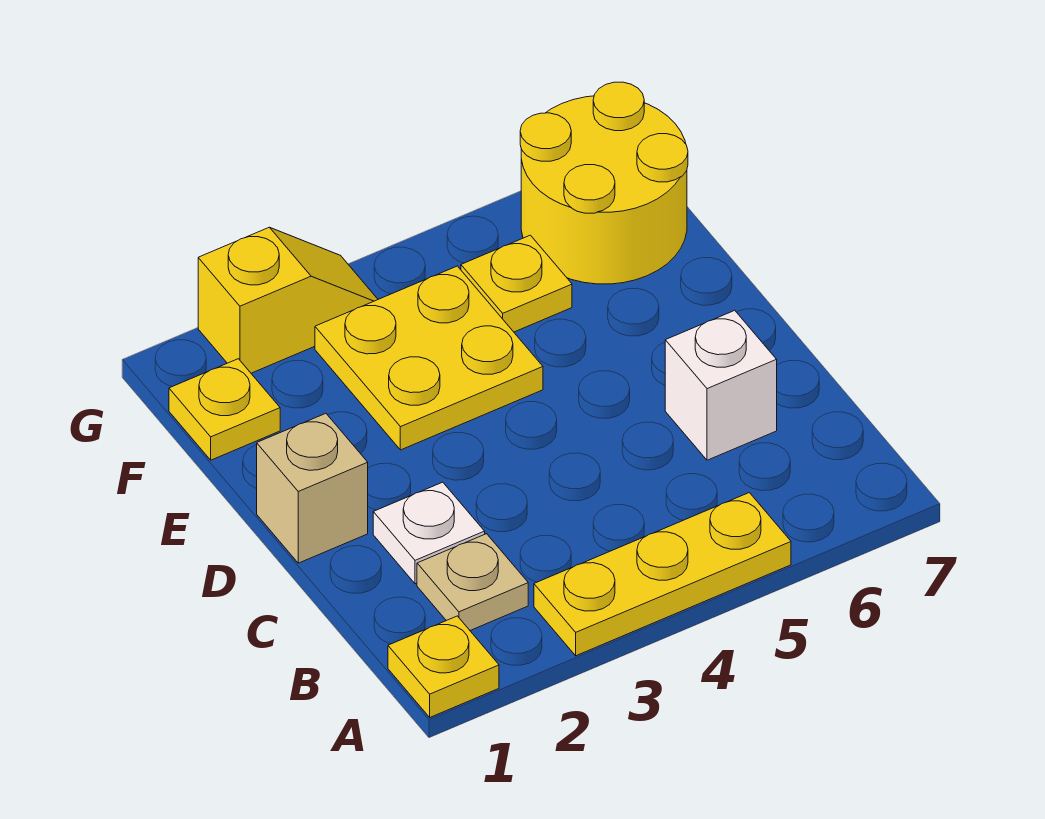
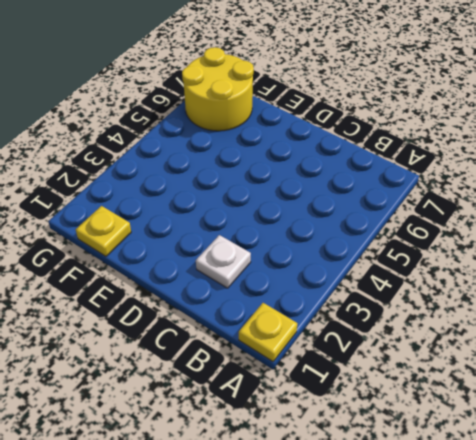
none -> yellow 1x3 plate [534,493,791,656]
none -> tan 1x1 plate [417,534,528,630]

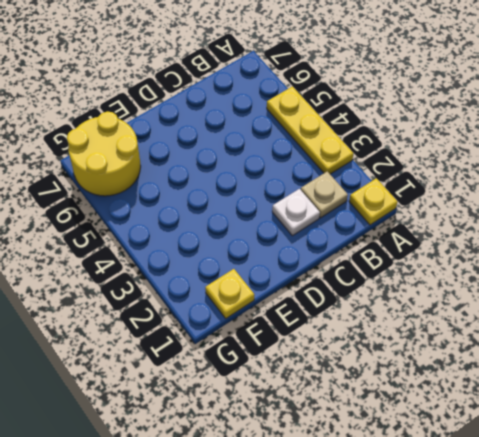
none -> white 1x1 brick [665,310,777,460]
none -> tan 1x1 brick [257,413,368,563]

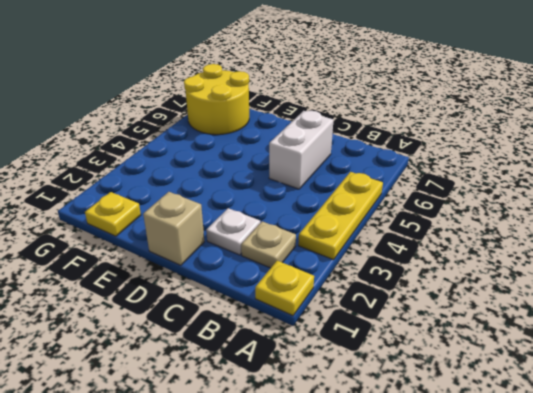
white 1x2 brick [269,111,333,189] -> white 1x1 brick [665,310,777,460]
none -> yellow 2x2 plate [315,266,543,450]
none -> yellow 1x1 plate [461,235,572,332]

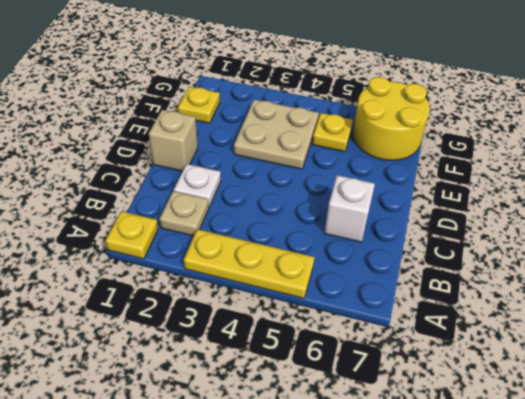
tan 2x2 plate [234,100,319,169] -> yellow 2x2 plate [315,266,543,450]
none -> yellow 1x2 slope [198,227,378,373]

